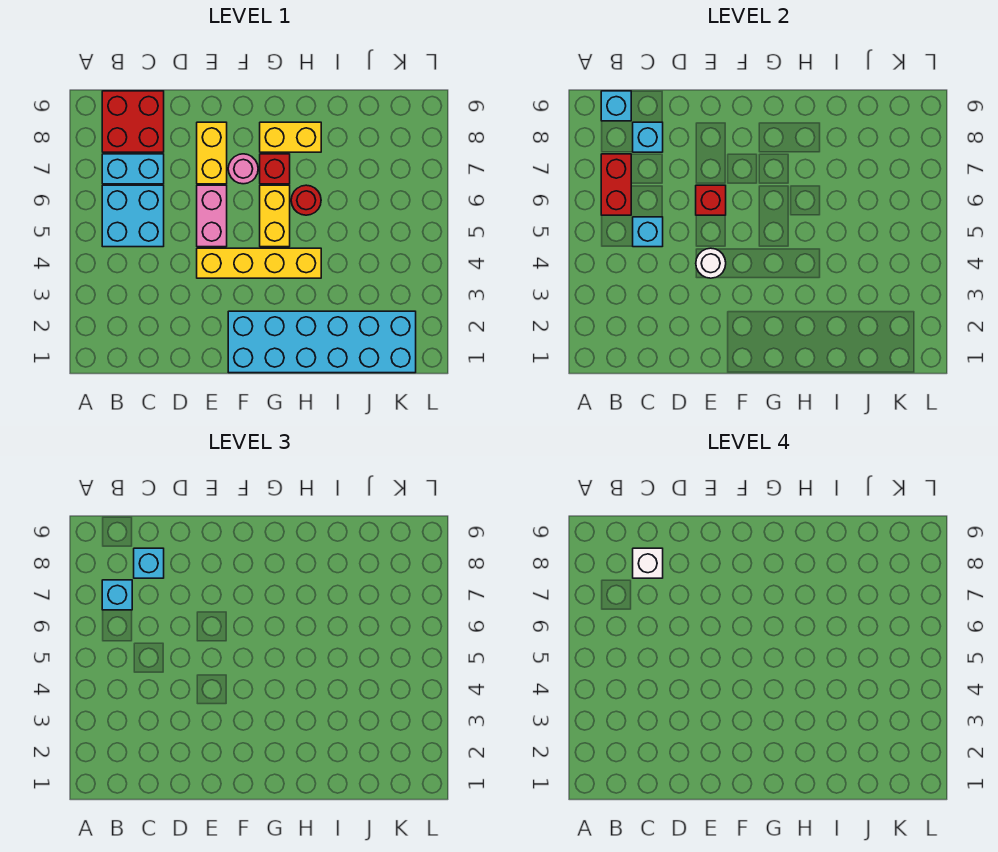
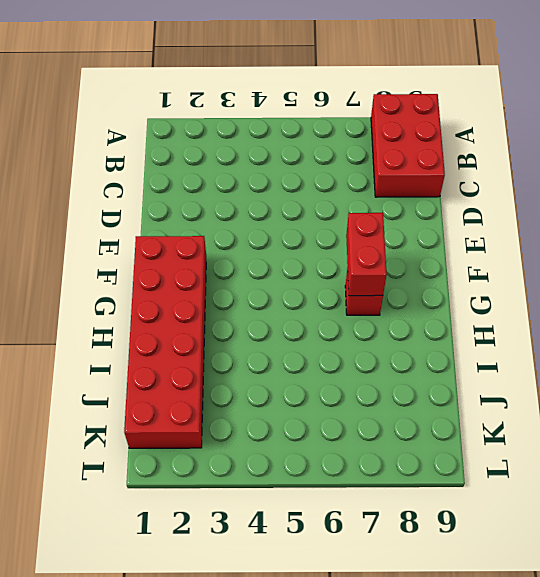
red 2x3 brick [371,94,445,197] -> red 2x2 brick [102,91,164,152]
red 2x6 brick [124,236,206,448] -> cyan 2x6 brick [228,311,416,373]
red 1x2 brick [346,213,387,296] -> red 1x2 brick turned to [601,154,631,215]
none -> cyan 2x2 brick [102,185,164,247]
none -> cyan 1x2 brick [102,154,164,184]
none -> yellow 1x4 brick [197,248,321,278]

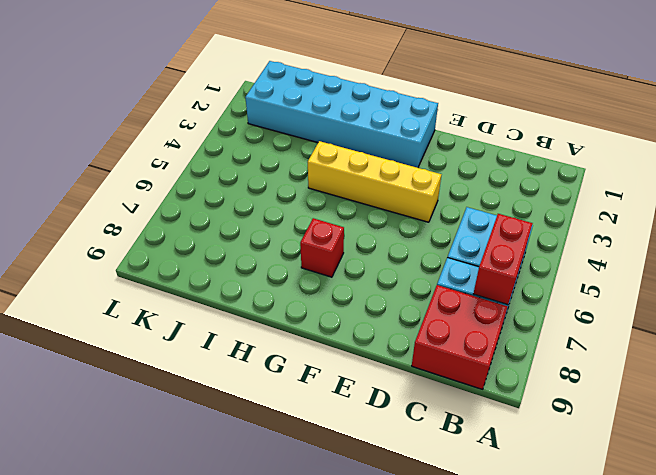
none -> pink 1x2 brick [197,185,227,247]
none -> yellow 1x2 brick [197,122,227,184]
none -> pink 1x1 round brick [228,154,258,184]

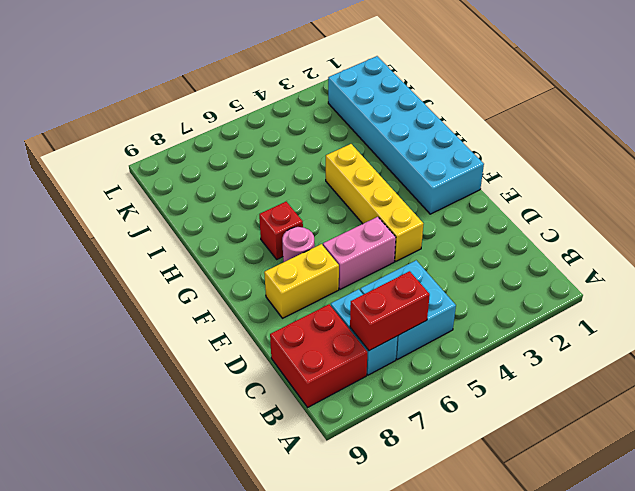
none -> yellow 1x2 brick [260,185,290,247]
none -> yellow 1x2 brick [260,122,321,152]
none -> red 1x1 round brick [291,185,321,215]

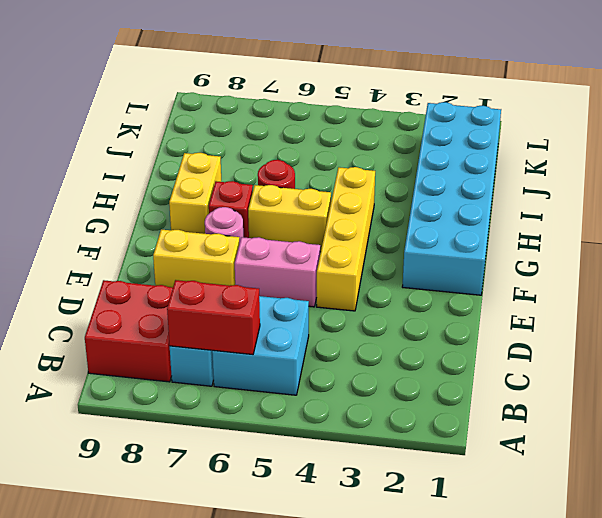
none -> cyan 1x1 brick [601,91,631,121]
none -> cyan 1x1 brick [633,217,663,247]
none -> cyan 1x1 brick [633,122,663,152]

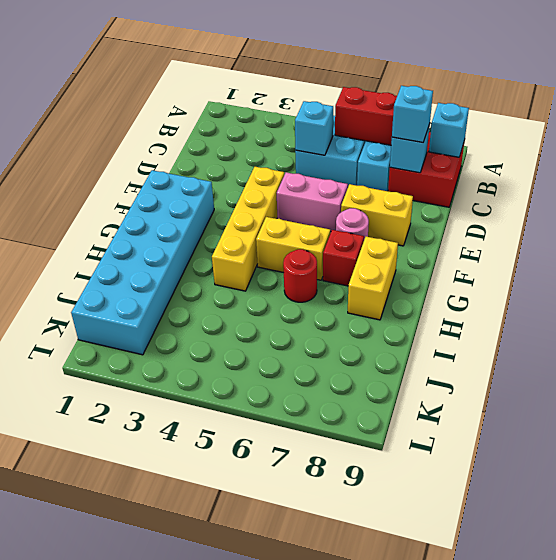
none -> white 1x1 round brick [696,248,726,278]
none -> red 1x1 brick [696,185,726,215]
none -> cyan 1x1 brick [102,580,132,610]

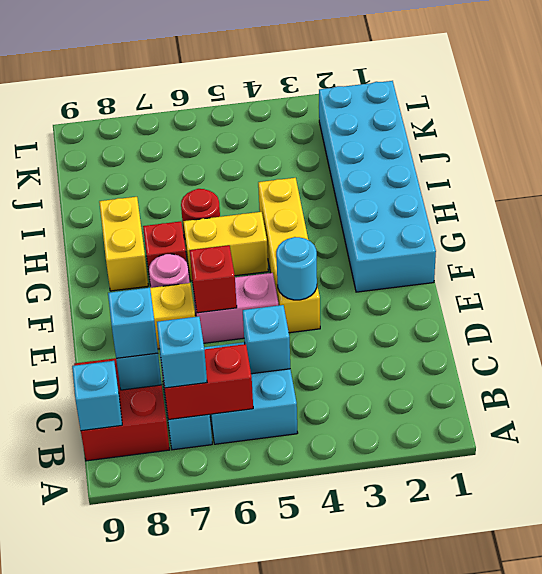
cyan 1x1 round brick [276,237,317,300] -> white 1x1 round brick [696,248,726,278]
none -> white 1x1 brick [633,548,663,578]

